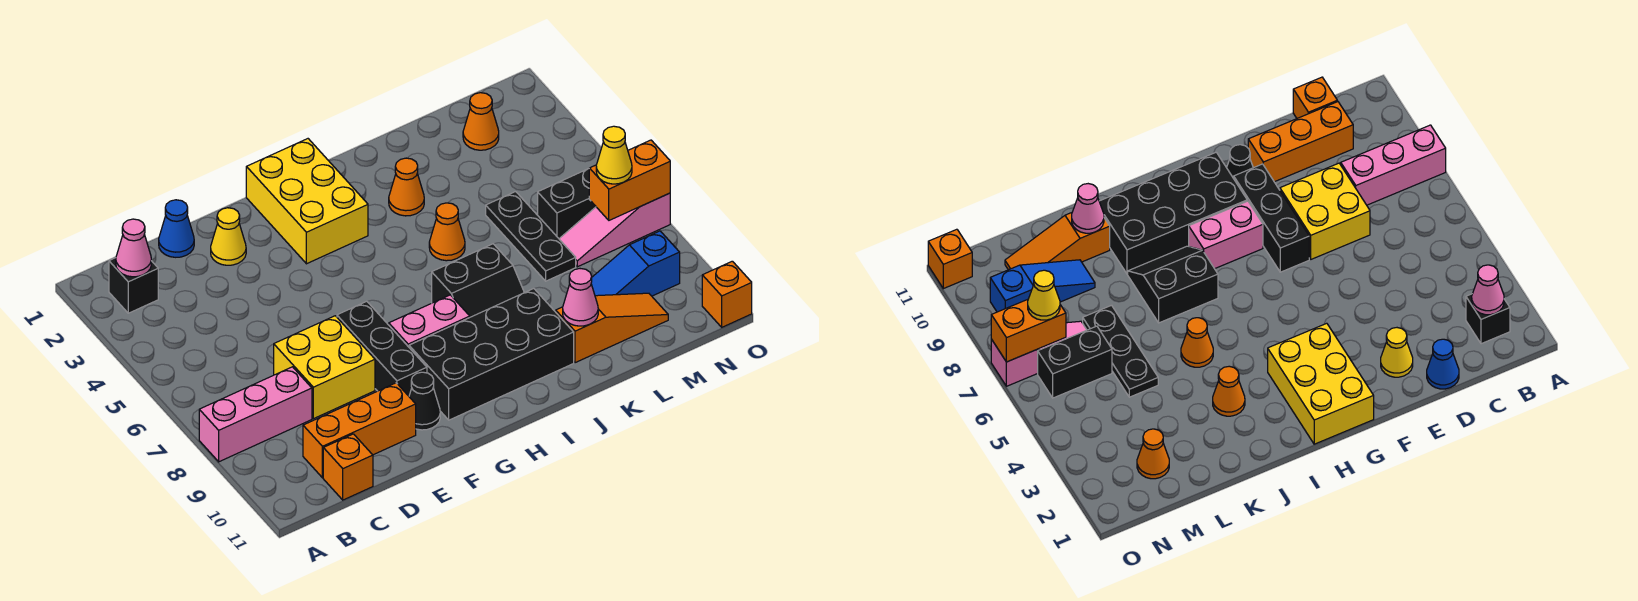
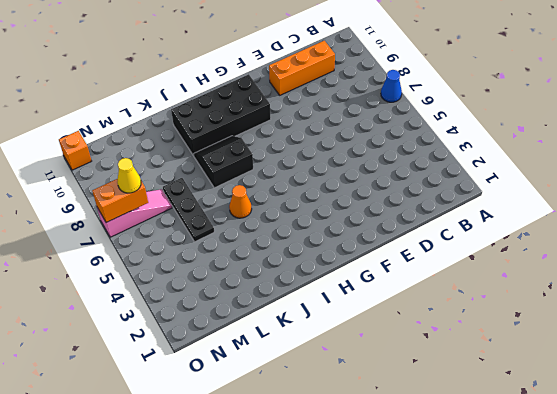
blue 1x1 cone [381,70,402,102] -> blue 1x1 cone moved to [159,200,194,257]
none -> pink 1x3 brick [199,367,312,462]
none -> black 1x1 brick [109,258,158,313]
none -> orange 1x1 brick [323,434,373,500]

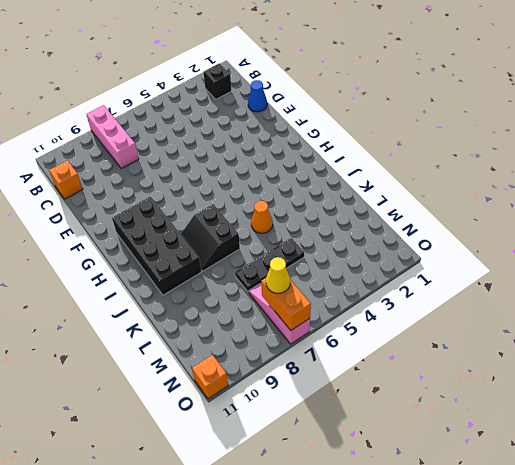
none -> orange 1x3 brick [303,383,416,478]
none -> yellow 2x2 brick [274,316,375,419]
none -> yellow 1x1 cone [211,208,246,265]

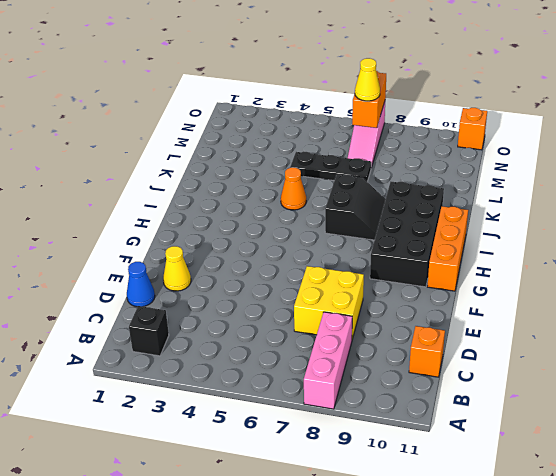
orange 1x3 brick [427,206,468,291] -> orange 1x3 brick moved to [303,383,416,478]
none -> black 1x3 brick [337,301,427,396]
none -> black 1x1 cone [409,372,440,430]
none -> yellow 2x3 brick [246,139,368,264]

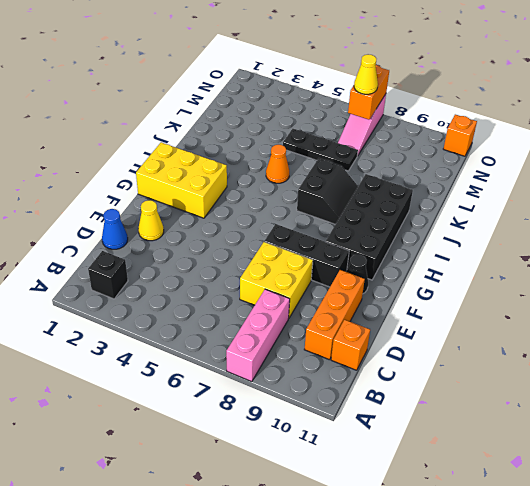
none -> pink 1x2 brick [389,295,470,347]
none -> orange 1x1 cone [389,158,424,216]
none -> orange 1x3 slope [556,293,668,363]

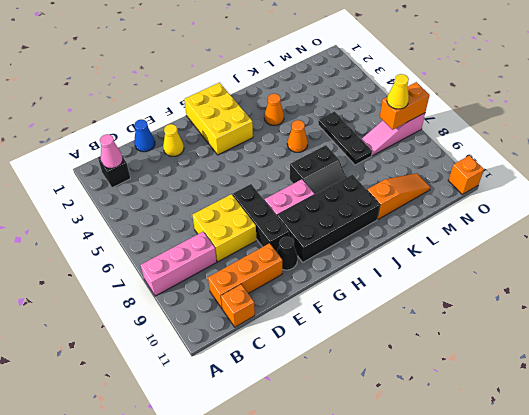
none -> blue 1x3 slope [591,231,680,296]
none -> orange 1x1 cone [463,93,499,150]
none -> black 1x2 brick [538,169,596,238]

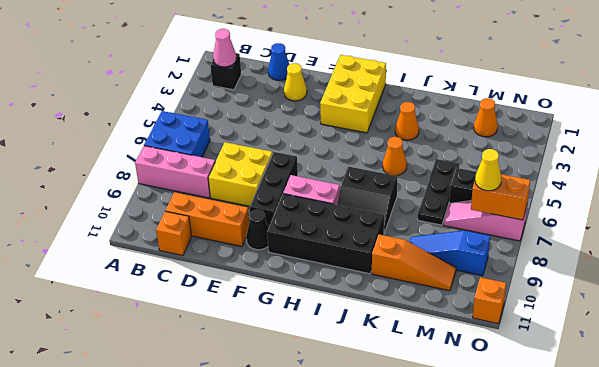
blue 2x2 brick [144,111,210,157] -> none
none -> pink 1x1 cone [563,269,598,326]

